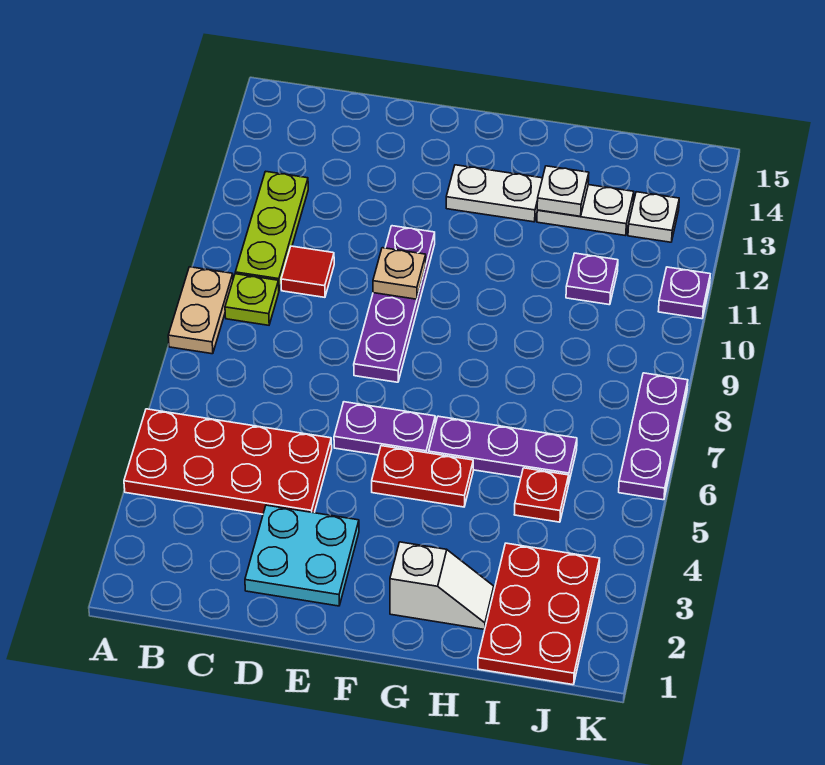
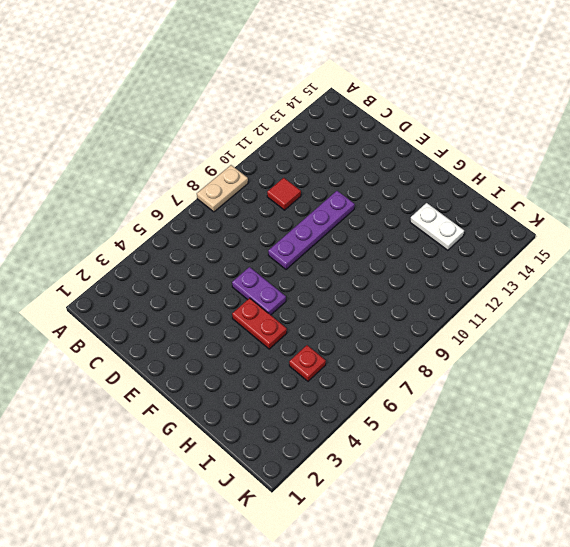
none -> red 2x4 plate [124,409,332,514]
none -> lime 1x1 plate [225,274,279,325]
none -> lime 1x3 plate [235,171,308,290]

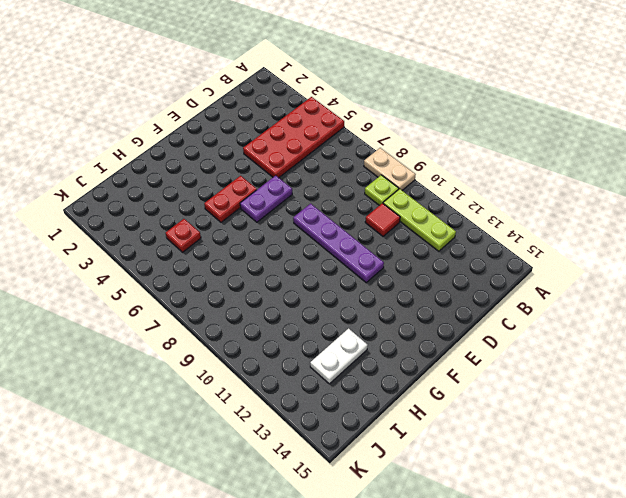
none -> cyan 2x2 plate [245,505,359,606]
none -> white 1x2 plate [446,165,542,222]
none -> white 1x2 slope [390,542,494,630]

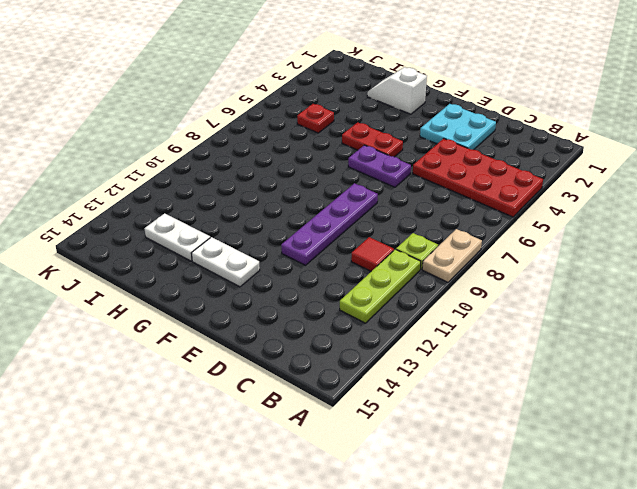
none -> purple 1x3 plate [429,416,577,485]
none -> red 2x3 plate [478,543,600,685]
none -> purple 1x1 plate [566,253,618,305]

